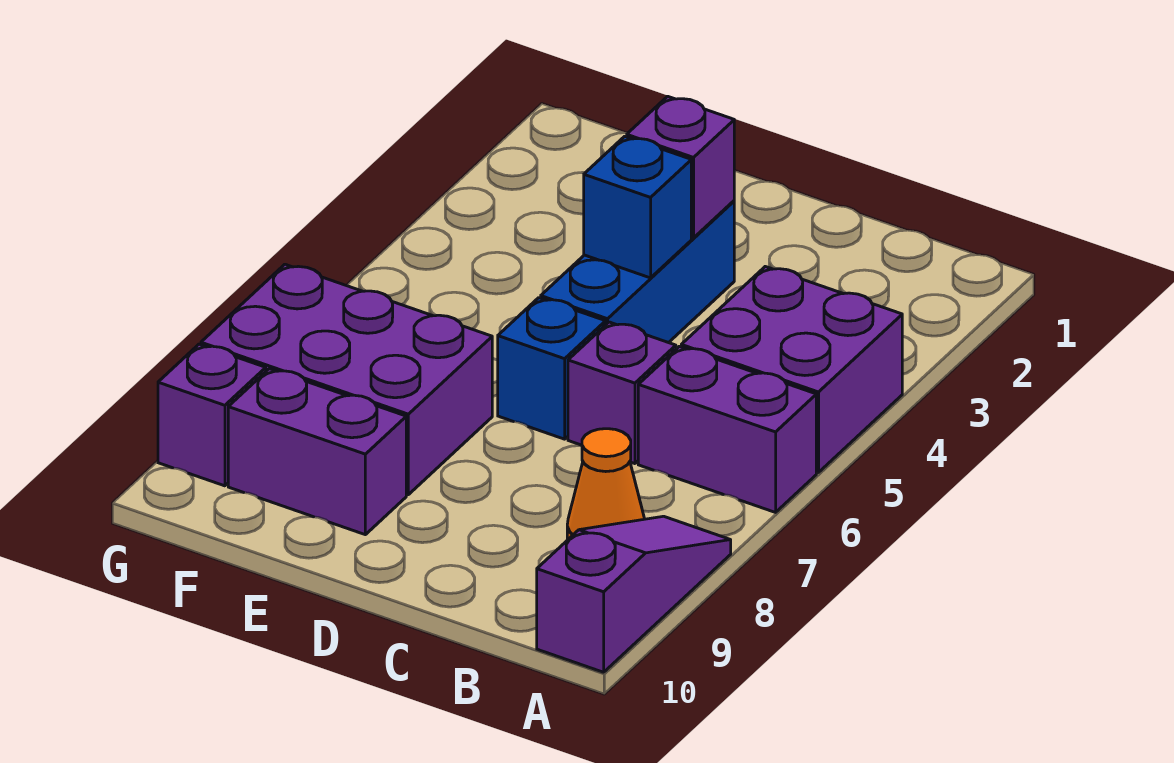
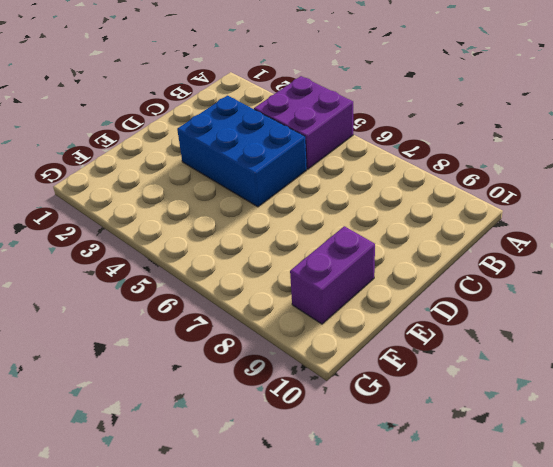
blue 2x3 brick [177,96,307,207] -> blue 1x3 brick [541,201,734,343]
none -> purple 1x2 brick [638,346,816,512]
none -> purple 1x3 slope [537,516,731,672]
none -> orange 1x1 cone [567,429,645,540]

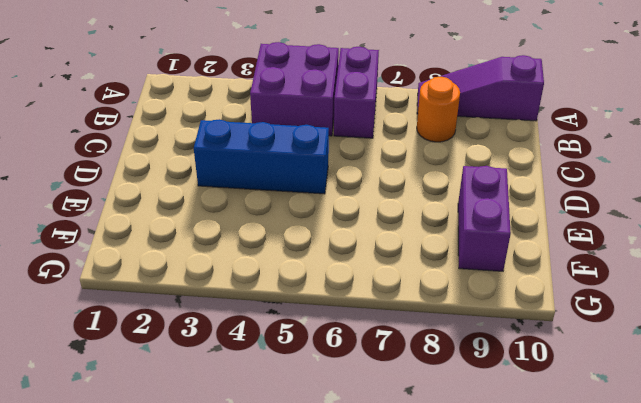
orange 1x1 round brick [417,77,460,142] -> orange 1x1 cone [567,429,645,540]
none -> purple 1x1 brick [568,322,676,464]
none -> blue 1x1 brick [498,298,606,439]
none -> purple 2x3 brick [201,264,492,495]

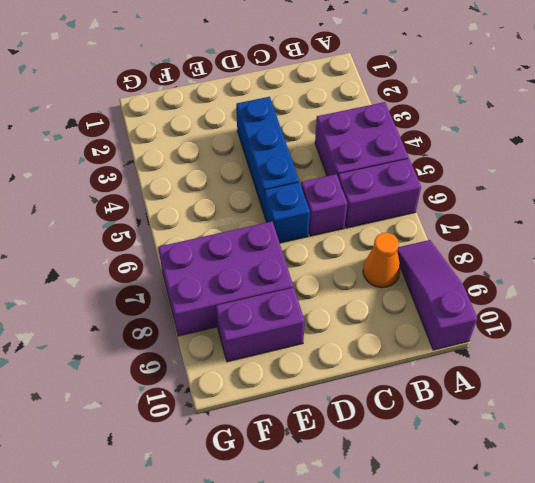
none -> purple 1x1 brick [158,344,266,486]
none -> purple 1x1 brick [627,96,734,238]
none -> blue 1x1 brick [584,136,691,278]

